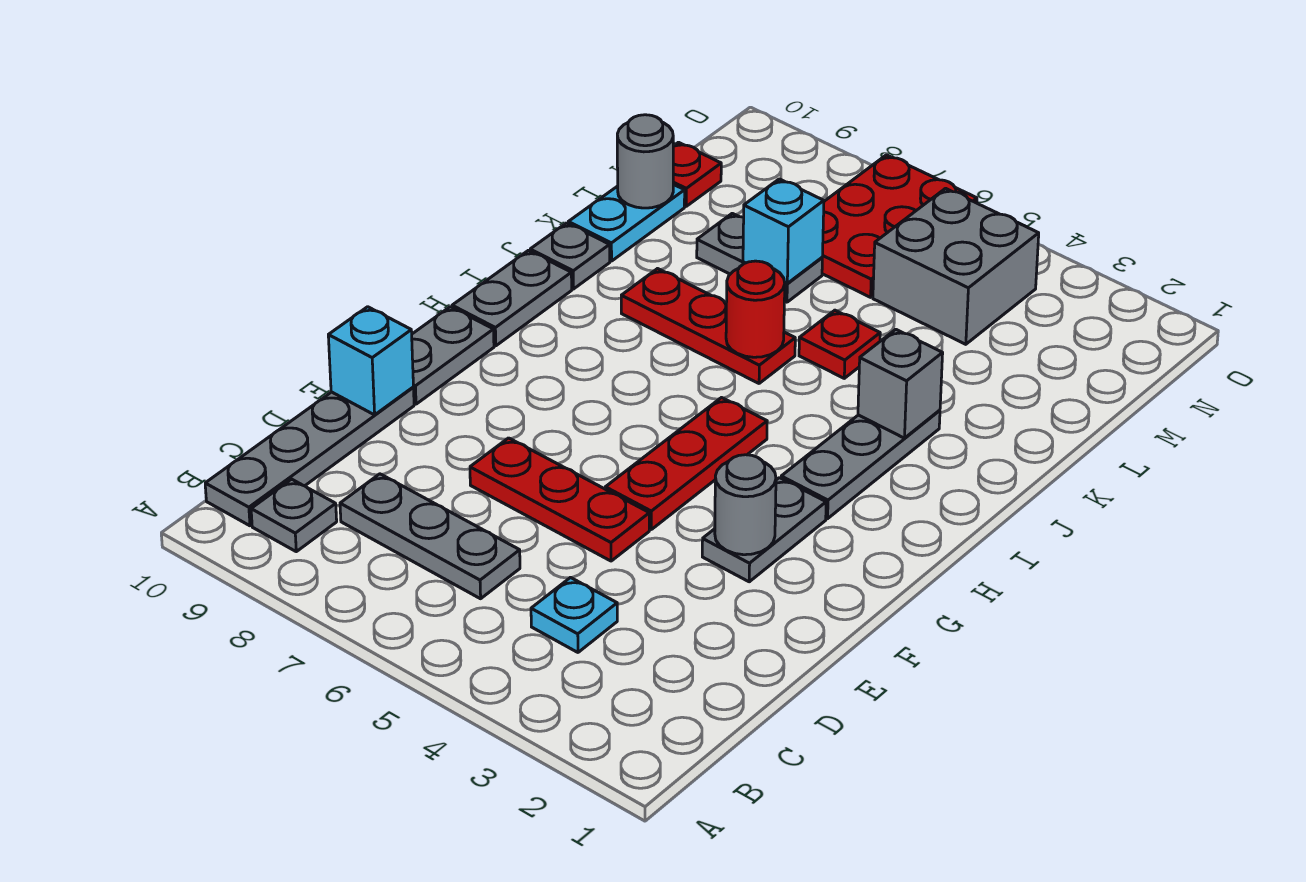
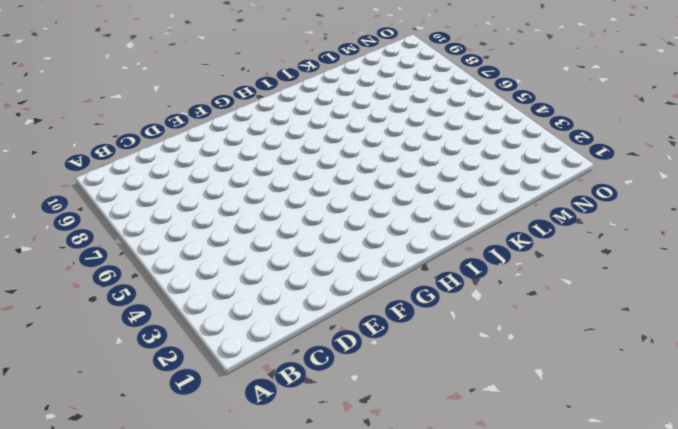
none -> grey 1x1 plate [251,479,337,552]
none -> grey 1x4 plate [205,388,414,526]
none -> cyan 1x1 plate [531,577,617,652]

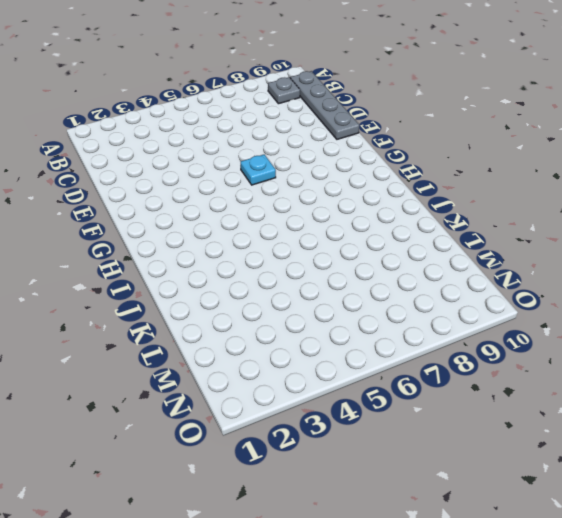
cyan 1x1 plate [241,155,276,185] -> cyan 1x1 plate moved to [531,577,617,652]
none -> grey 1x3 plate [340,474,520,599]
none -> red 1x3 plate [470,438,649,561]
none -> grey 1x2 plate [702,478,826,582]

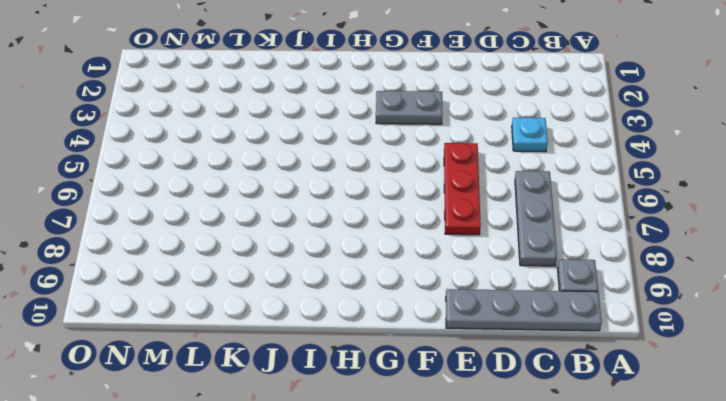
none -> red 1x3 plate [605,398,767,529]
none -> grey 1x2 plate [412,307,494,404]
none -> grey 1x3 plate [781,410,940,519]

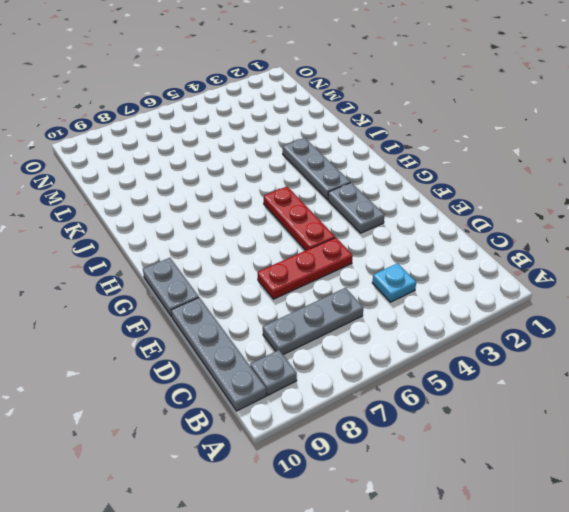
none -> grey 1x2 plate [452,250,572,346]
none -> red 1x3 plate [621,269,795,383]
none -> grey 1x1 plate [530,223,610,289]

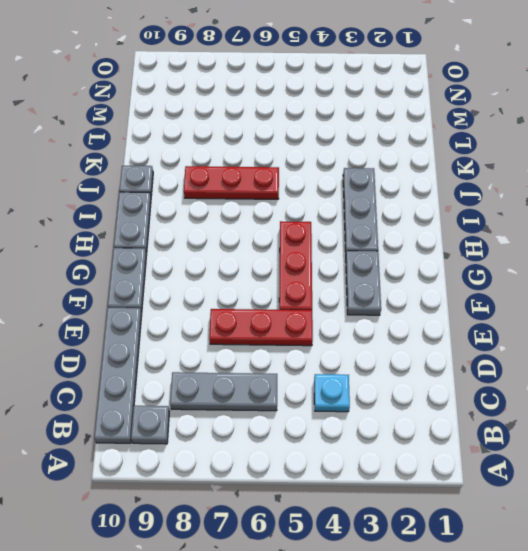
none -> red 1x1 plate [799,310,880,378]
none -> cyan 1x2 plate [568,184,685,261]
none -> grey 1x2 plate [697,213,822,302]

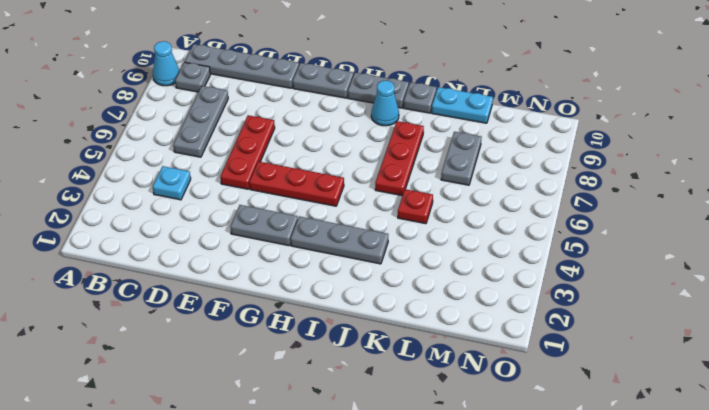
cyan 1x1 cone [153,41,179,86] -> none
cyan 1x1 cone [371,81,399,126] -> none
none -> grey 2x2 brick [873,188,1039,344]
none -> red 2x3 plate [822,155,977,297]
none -> red 1x1 plate [673,142,721,206]

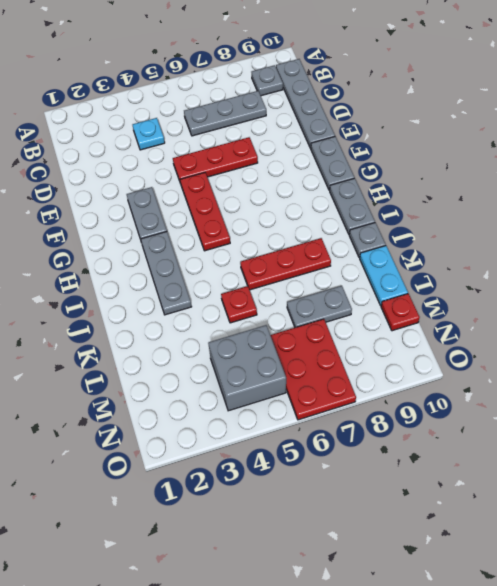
none -> cyan 1x1 brick [328,307,413,415]
none -> grey 1x1 round brick [715,455,776,555]
none -> grey 1x1 brick [858,329,943,438]

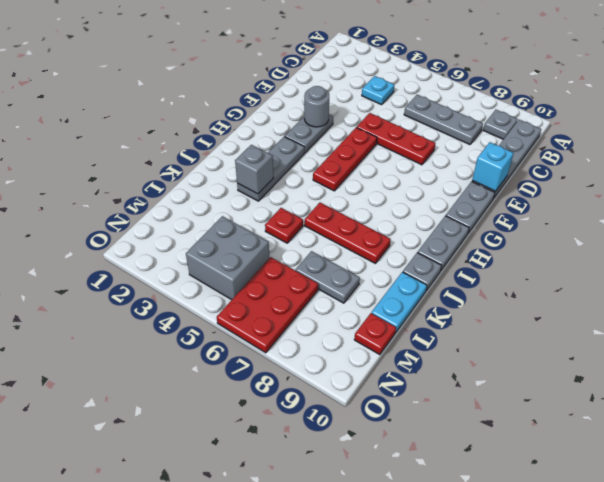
none -> red 1x1 round brick [726,261,785,357]
none -> cyan 1x1 brick [743,179,824,283]
none -> grey 1x1 round brick [617,115,673,208]

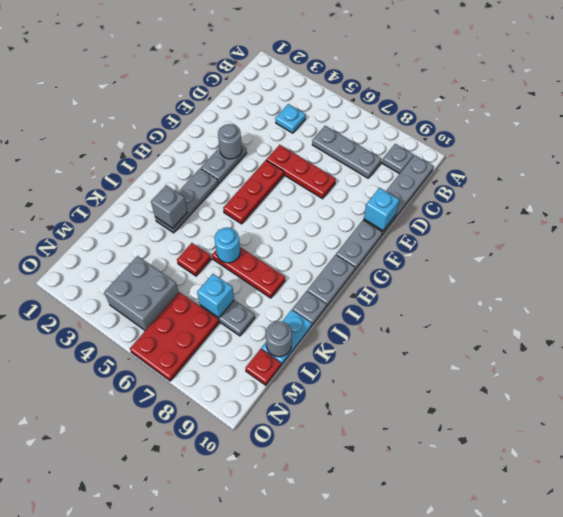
cyan 1x1 round brick [215,228,240,263] -> red 1x1 round brick [726,261,785,357]

